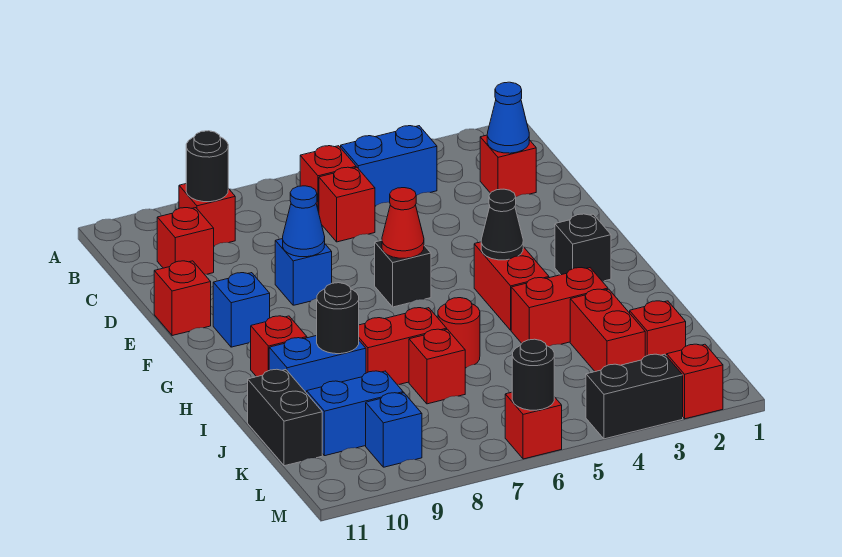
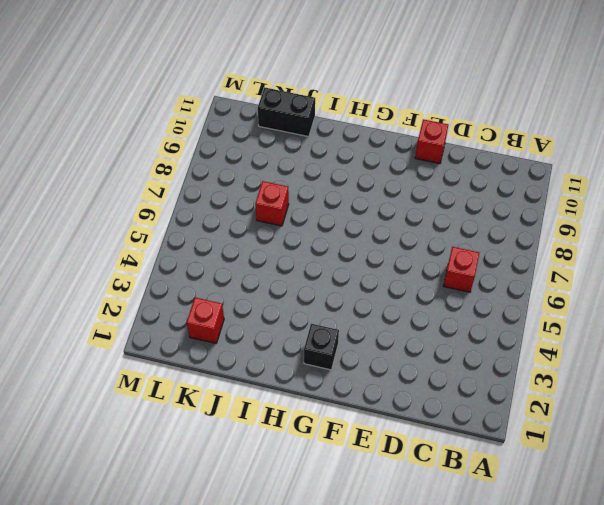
none -> blue 1x2 brick [341,126,437,206]
none -> red 1x1 brick [300,146,356,212]
none -> red 1x1 brick [179,184,235,246]
none -> red 1x1 brick [480,135,536,197]

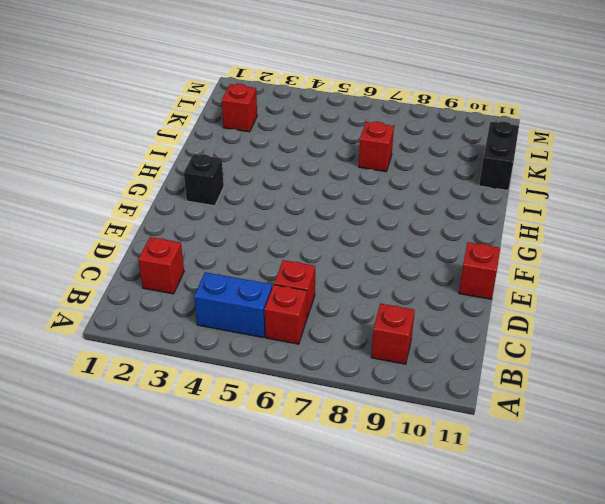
none -> red 1x1 brick [157,208,214,274]
none -> blue 1x1 brick [275,239,332,305]
none -> black 1x1 brick [375,240,431,307]
none -> blue 1x1 brick [213,273,270,347]

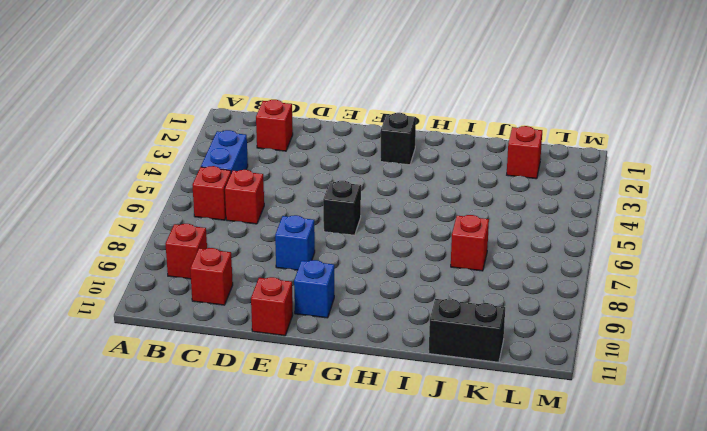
none -> red 1x2 brick [474,242,549,330]
none -> red 1x1 brick [251,316,307,377]
none -> red 1x2 brick [511,268,608,347]
none -> red 1x1 round brick [438,298,480,368]

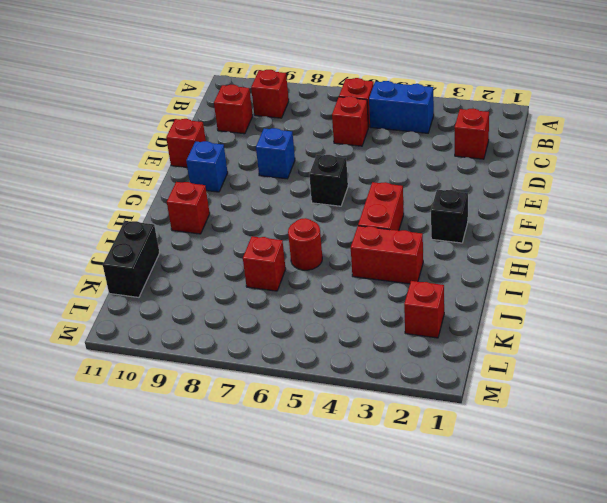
none -> red 1x2 brick [359,308,447,385]
none -> blue 1x2 brick [269,336,366,393]
none -> red 1x2 brick [570,289,645,372]
none -> blue 1x2 brick [307,371,403,456]

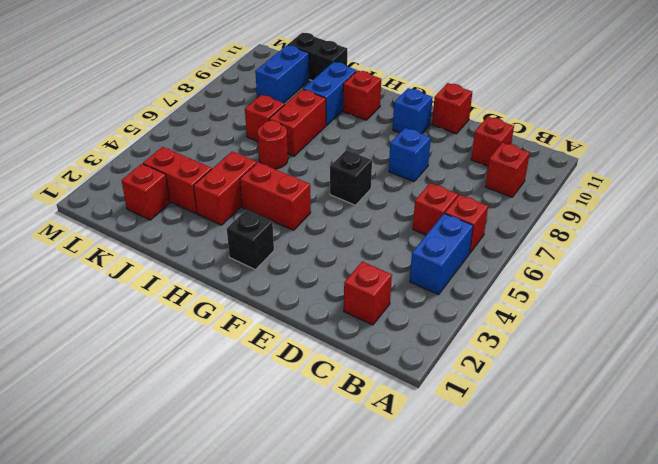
none -> blue 1x1 brick [366,393,422,467]
none -> red 1x1 brick [667,344,723,419]
none -> black 1x2 brick [586,354,683,439]
none -> red 1x1 brick [505,392,562,459]

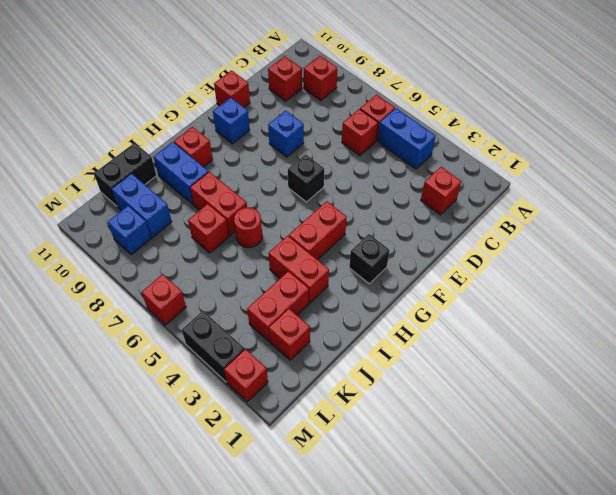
none -> black 1x1 round brick [186,131,228,202]
none -> blue 1x1 cone [487,82,529,153]
none -> blue 1x1 cone [283,186,325,257]
none -> red 1x1 cone [382,188,424,258]

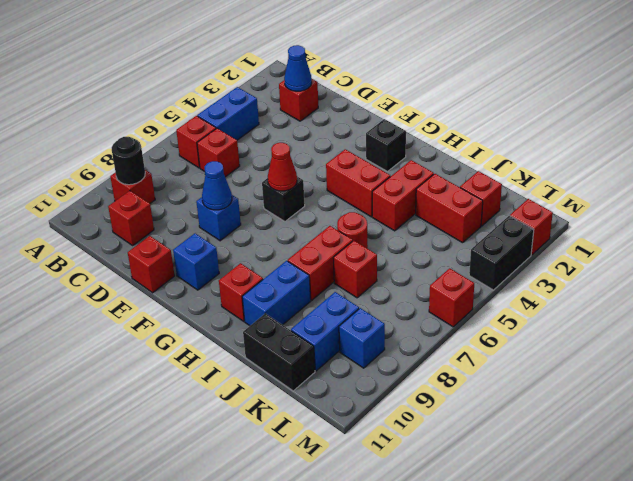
none -> black 1x1 cone [481,189,523,260]
none -> black 1x1 round brick [317,283,359,354]
none -> black 1x1 round brick [512,339,554,410]

